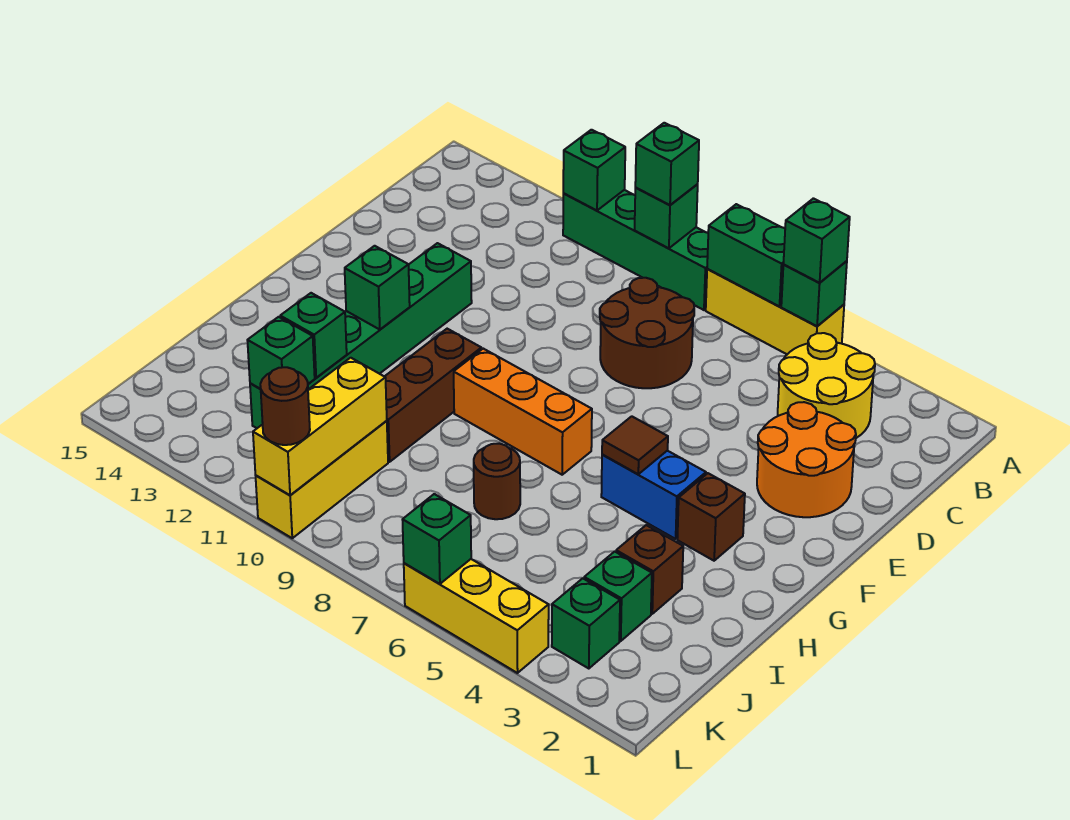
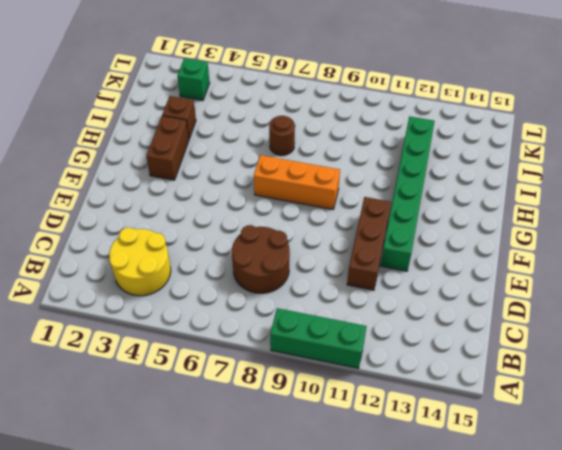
green 1x3 brick [270,308,367,368] -> green 1x4 brick [563,190,708,310]
brown 1x3 brick [347,197,391,290] -> brown 1x3 brick moved to [385,329,481,462]
brown 1x2 brick [146,116,189,180] -> brown 1x1 brick [677,473,745,561]
none -> yellow 1x3 brick [706,269,844,354]
none -> orange 2x2 round brick [757,402,856,517]
none -> blue 1x2 brick [601,451,706,539]

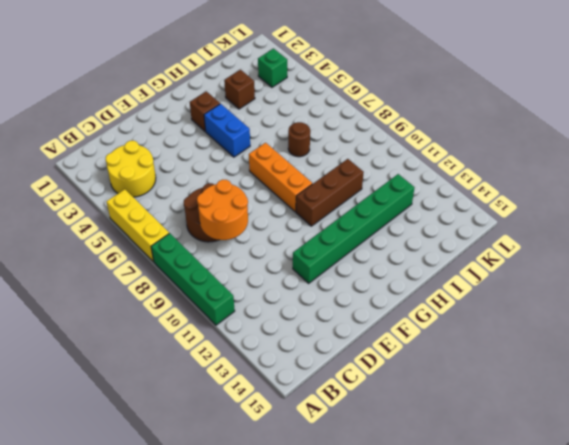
orange 2x2 round brick [197,180,248,240] -> orange 2x2 round brick moved to [757,402,856,517]
none -> green 1x1 brick [584,552,652,641]
none -> yellow 1x3 brick [256,421,388,538]
none -> yellow 1x3 brick [404,559,549,673]

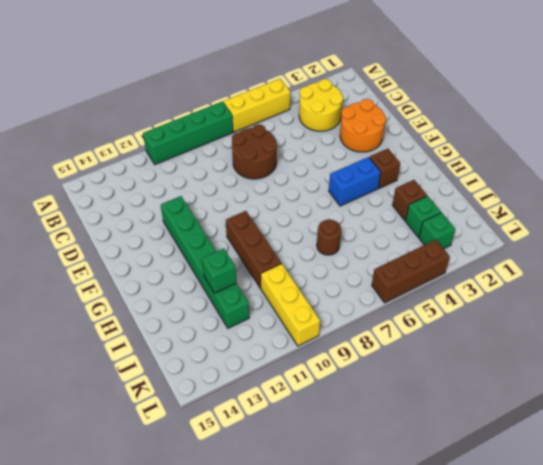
brown 1x3 brick [372,240,450,303] -> yellow 1x3 brick [404,559,549,673]
none -> orange 1x3 brick [454,349,592,475]
none -> green 1x1 brick [781,261,847,326]
none -> green 1x2 brick [707,204,785,307]

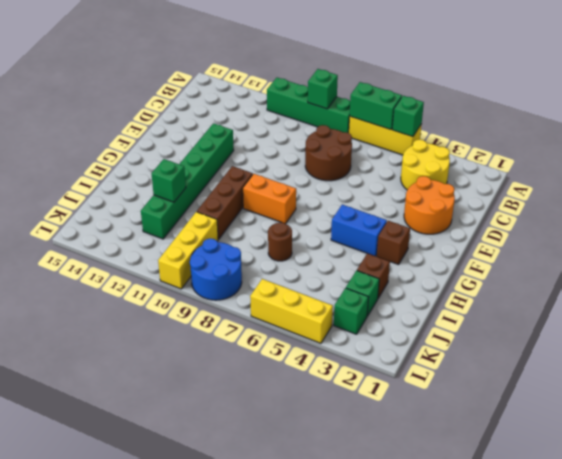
orange 1x2 brick [243,174,296,224] -> orange 1x3 brick [454,349,592,475]
blue 2x2 round brick [190,239,242,300] -> none
none -> green 1x1 brick [563,130,625,210]
none -> brown 1x1 tile [602,416,668,474]
none -> green 1x1 brick [345,246,410,330]

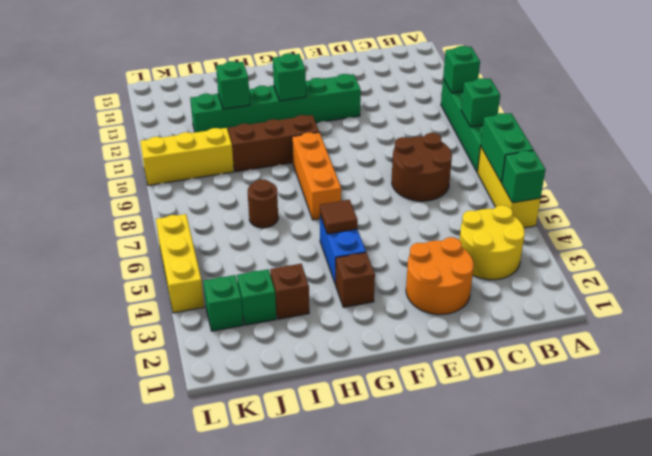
none -> yellow 1x3 brick [253,358,387,495]
none -> green 1x1 brick [247,317,315,389]
none -> green 1x1 brick [402,494,471,584]

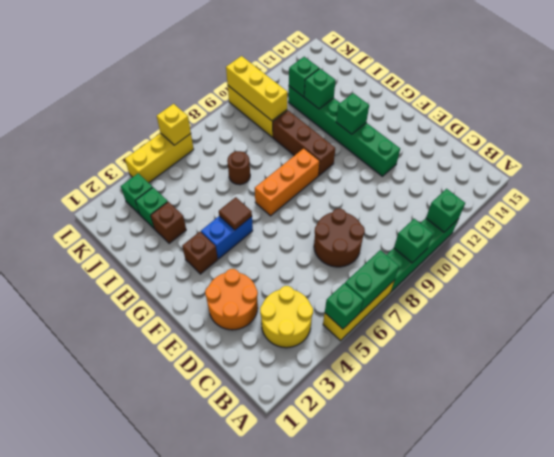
yellow 1x1 brick [157,104,191,145] -> green 1x1 brick [402,494,471,584]
none -> green 1x1 brick [783,198,850,283]
none -> green 1x1 brick [635,123,699,205]
none -> brown 1x1 round brick [260,367,310,445]

